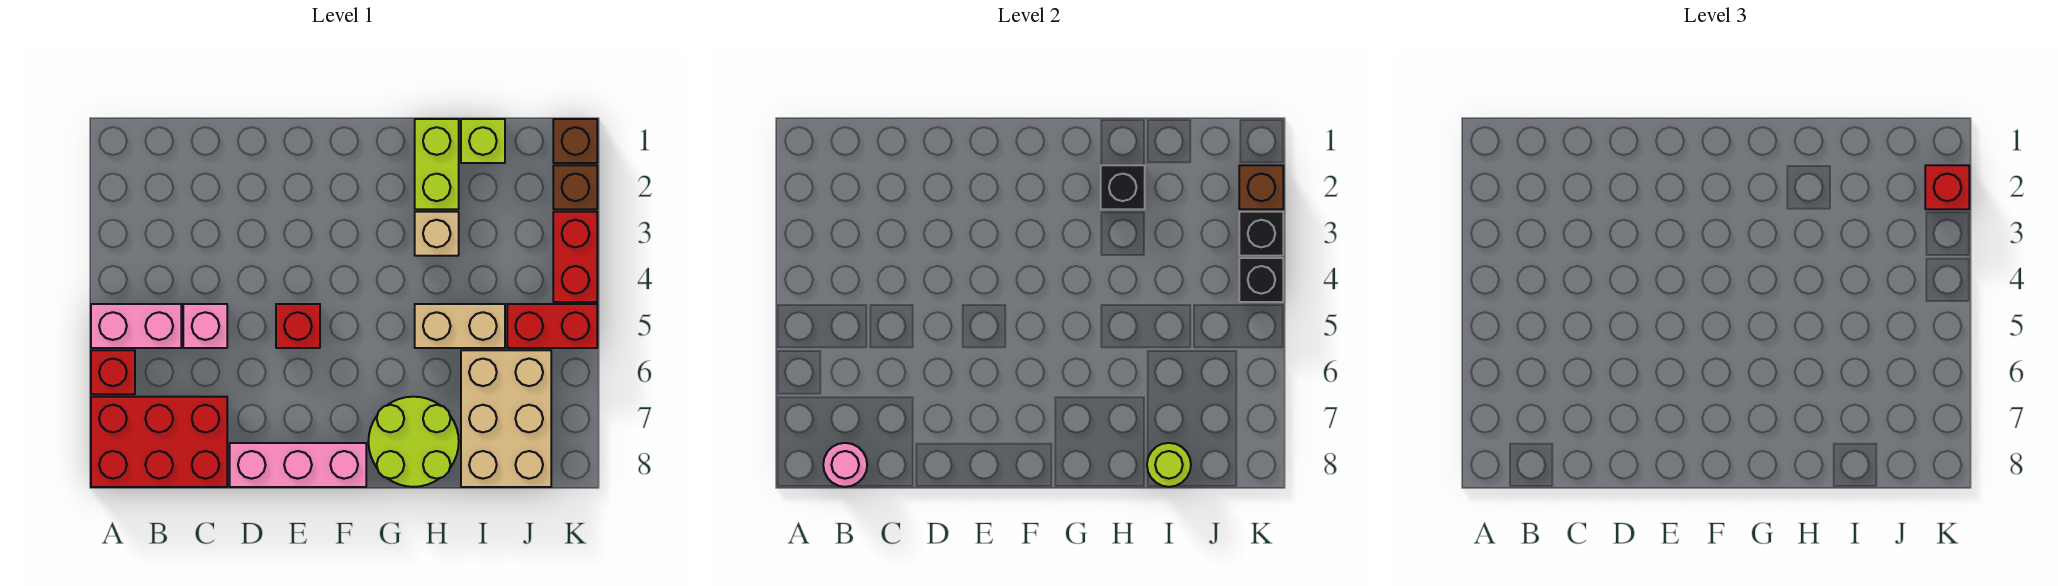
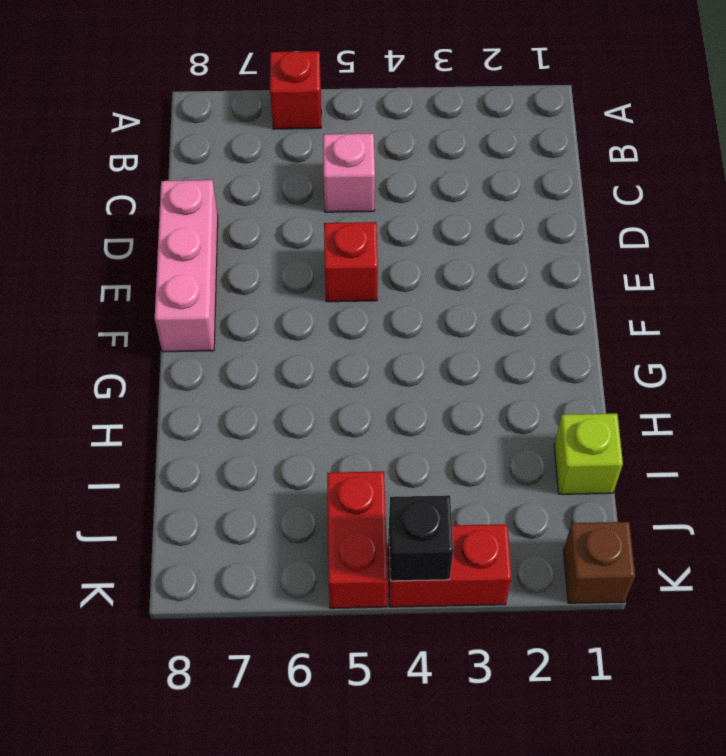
none -> pink 1x2 brick [91,304,181,348]
none -> red 2x3 brick [91,397,227,487]
none -> lime 2x2 round brick [368,397,459,487]

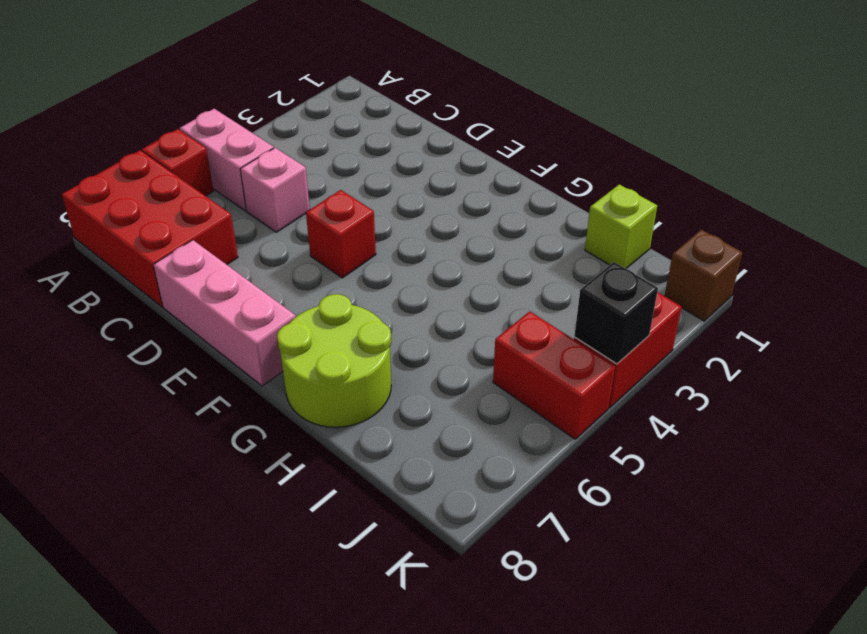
none -> lime 1x2 brick [415,119,459,209]
none -> tan 1x1 brick [415,212,459,256]
none -> tan 1x2 brick [415,304,505,348]

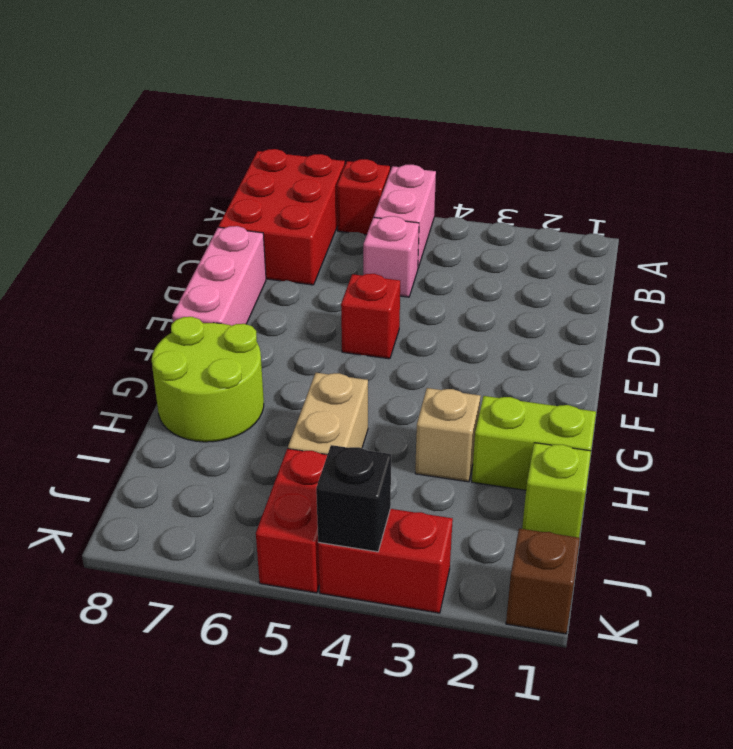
none -> tan 2x3 brick [461,350,551,487]
none -> brown 1x1 brick [553,165,597,209]
none -> pink 1x1 round brick [823,443,867,487]

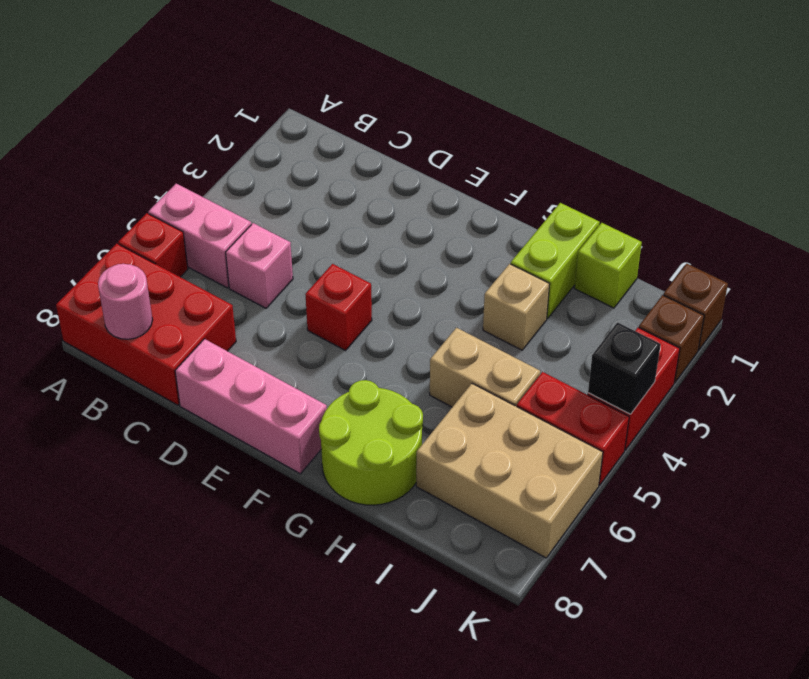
tan 2x3 brick [416,384,603,558] -> tan 2x3 brick turned to [461,350,551,487]
none -> black 1x1 brick [1101,165,1145,209]
none -> lime 1x1 round brick [1147,443,1191,487]
none -> brown 1x1 brick [1239,165,1283,209]

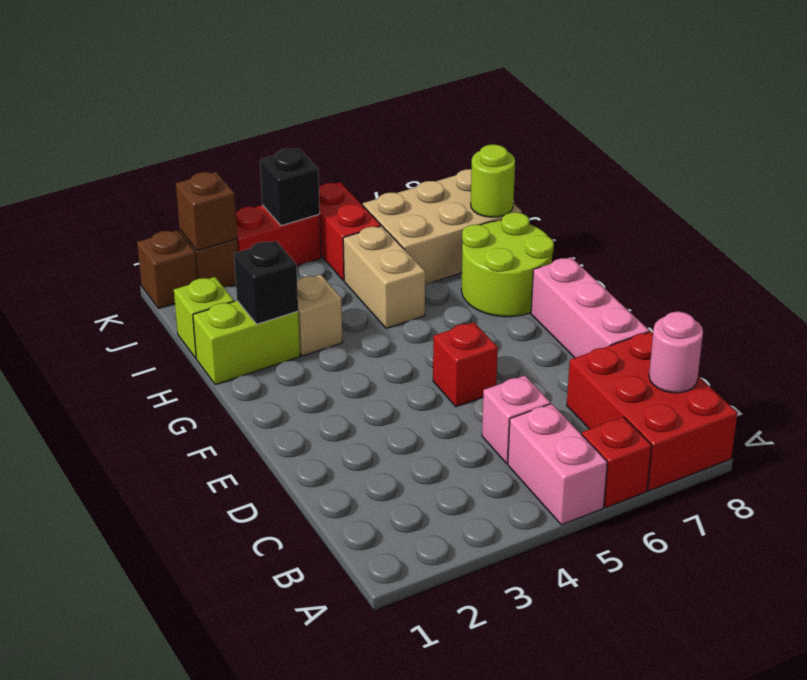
none -> black 1x1 brick [1239,212,1283,256]
none -> red 1x1 brick [1925,165,1969,209]

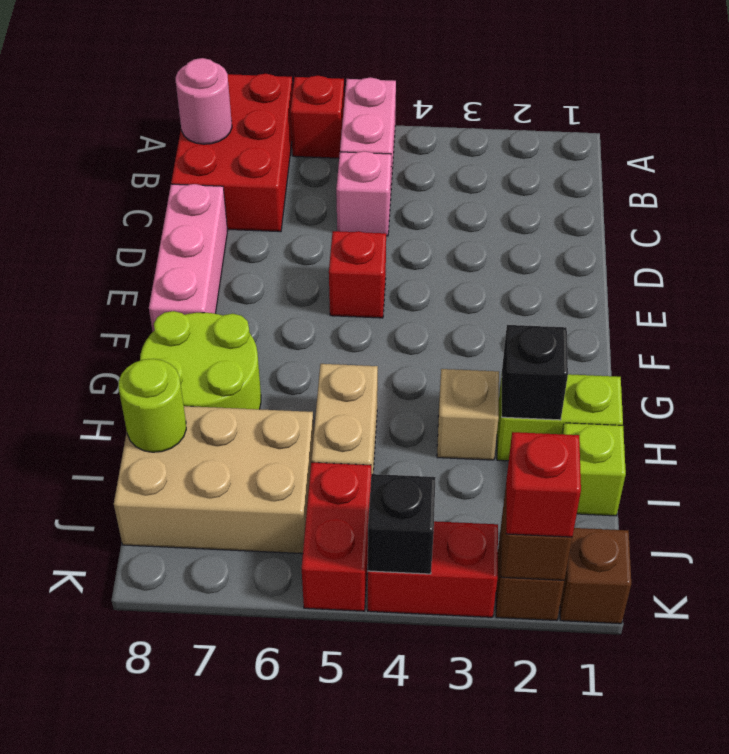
none -> black 1x1 brick [1239,212,1283,256]

